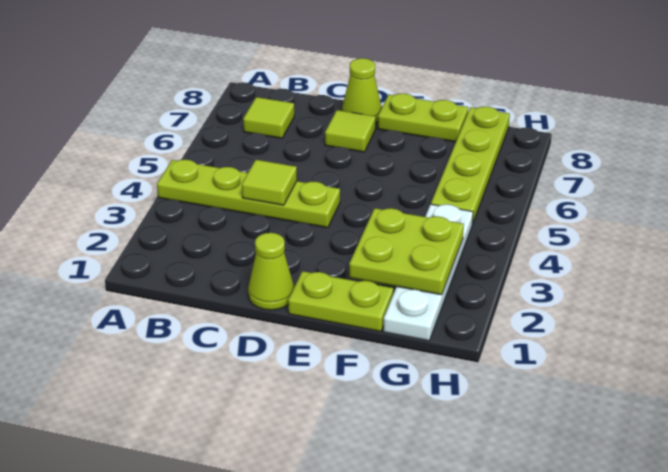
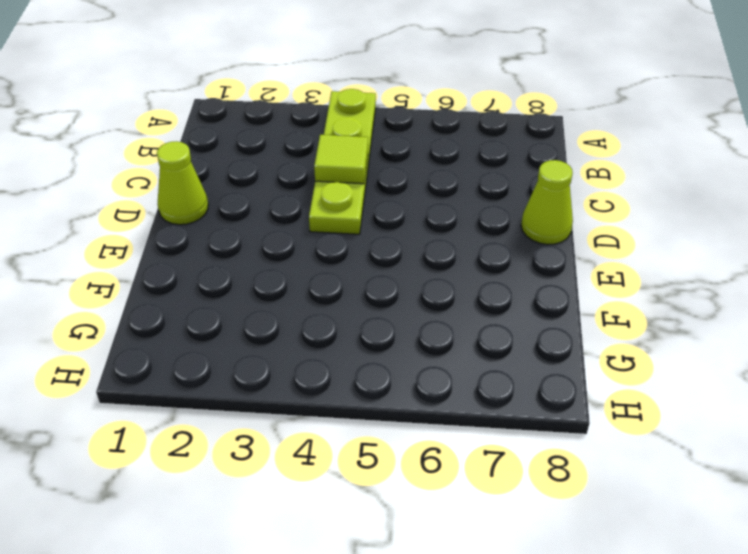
none -> lime 1x1 tile [243,97,294,138]
none -> lime 1x1 tile [325,110,376,152]

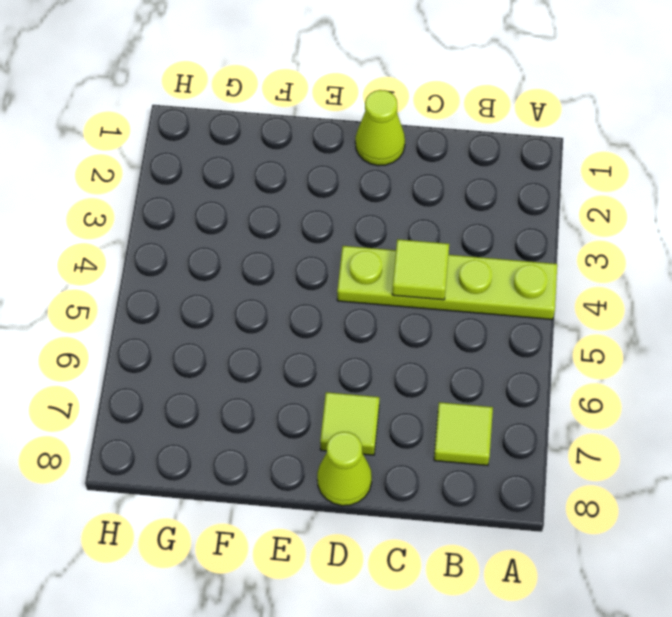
none -> lime 1x2 plate [288,271,393,332]
none -> lime 1x2 plate [378,94,468,142]

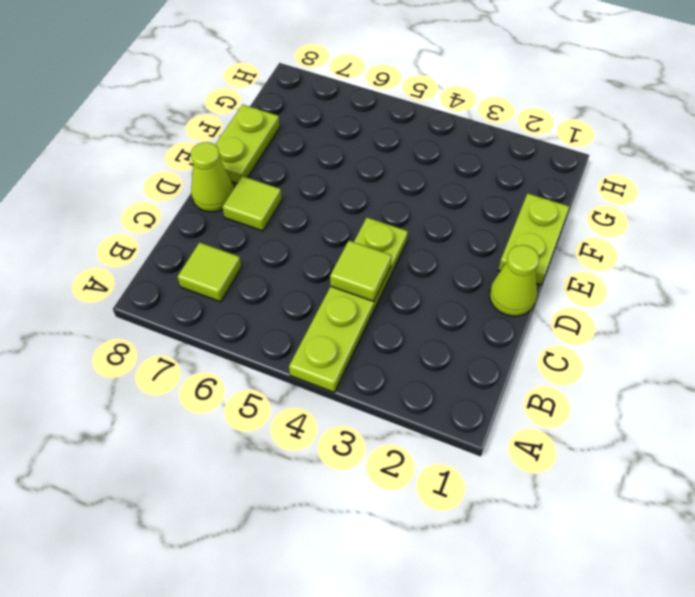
none -> white 1x4 plate [383,204,473,341]
none -> lime 1x4 plate [431,107,510,224]

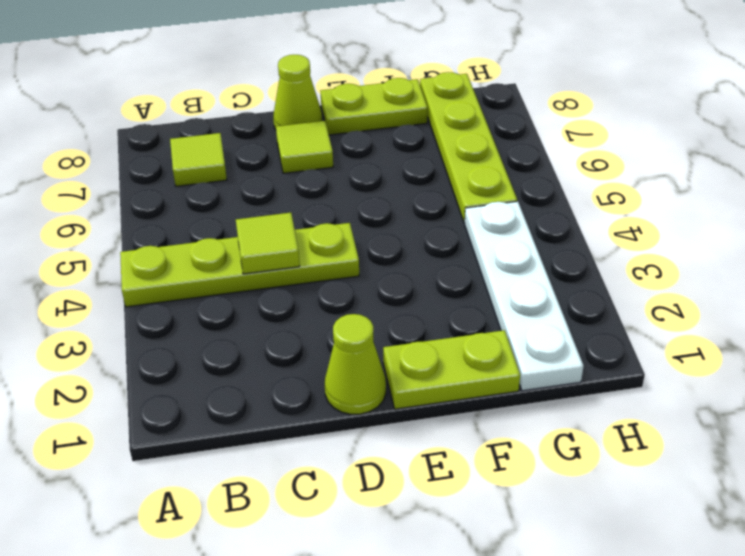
none -> lime 2x2 plate [349,208,464,295]

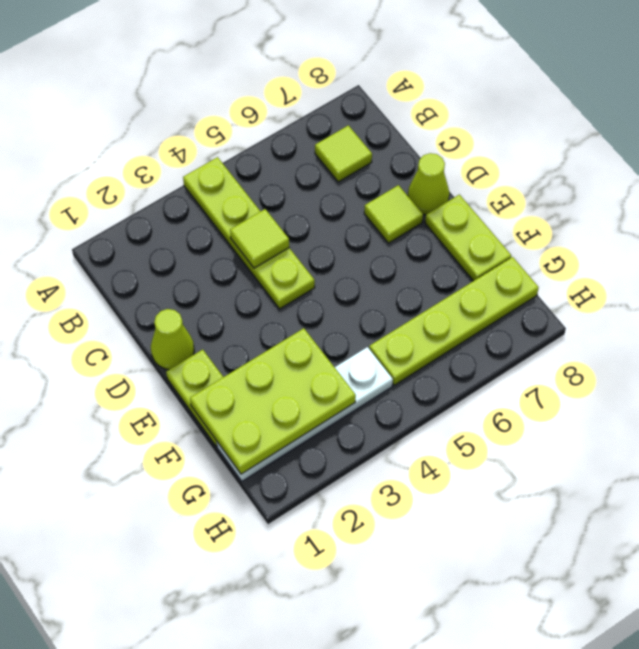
lime 2x3 plate [190,328,356,474] -> lime 2x2 plate [349,208,464,295]

